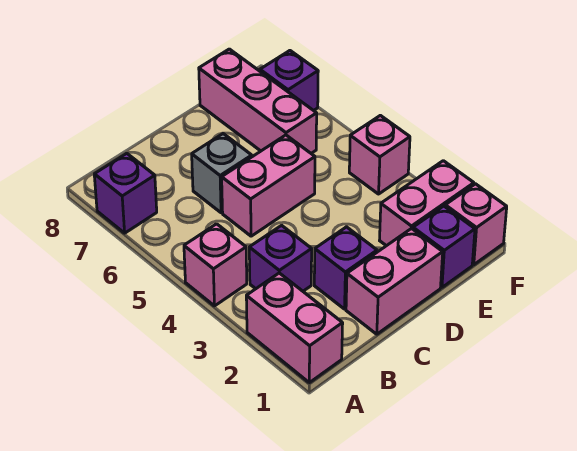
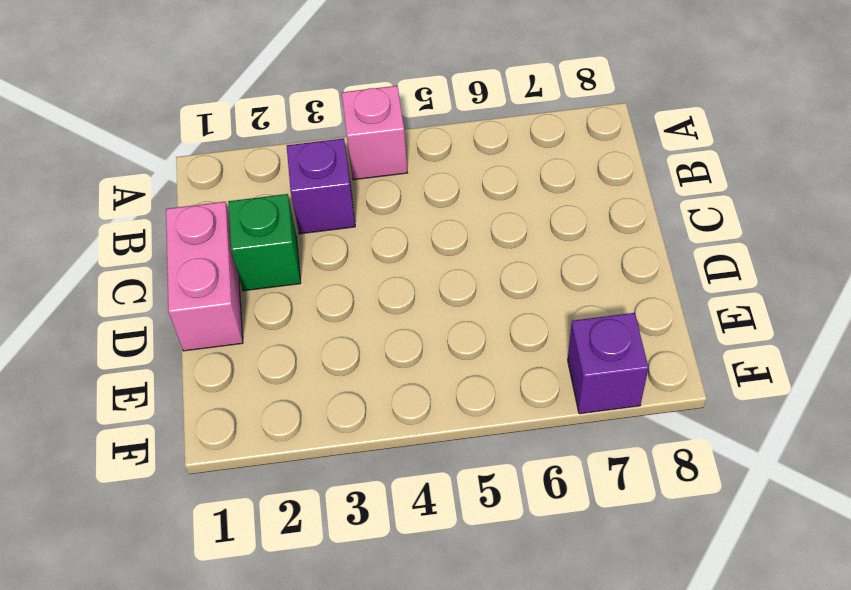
green 1x1 brick [228,194,301,291] -> purple 1x1 brick [314,227,377,309]
none -> pink 1x2 brick [246,273,343,383]
none -> purple 1x1 brick [94,153,157,233]
none -> pink 1x2 brick [222,135,315,236]

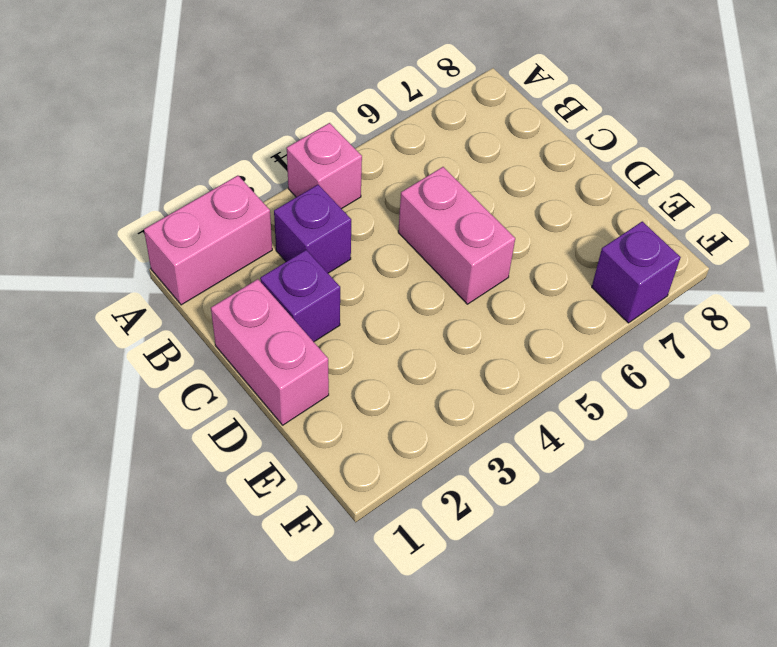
none -> purple 1x1 brick [94,153,157,233]
none -> grey 1x1 brick [192,134,252,213]
none -> purple 1x1 brick [413,206,475,287]

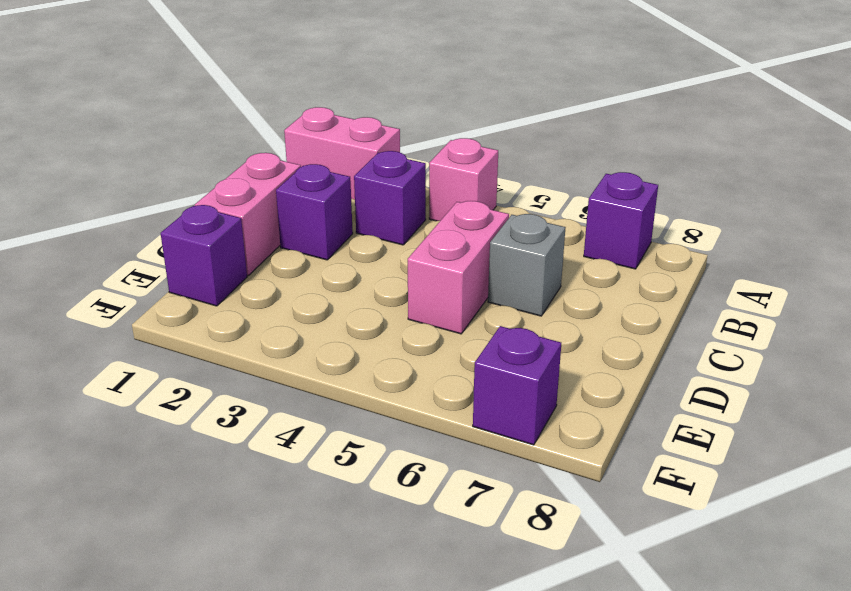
none -> pink 1x2 brick [380,161,474,246]
none -> pink 1x3 brick [199,49,317,153]
none -> pink 1x1 brick [445,184,507,265]

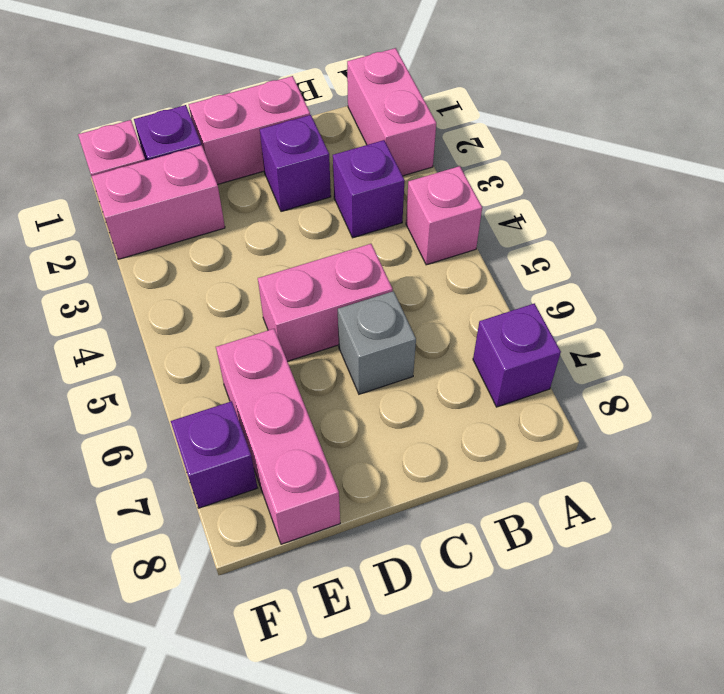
none -> pink 1x1 brick [349,115,410,194]

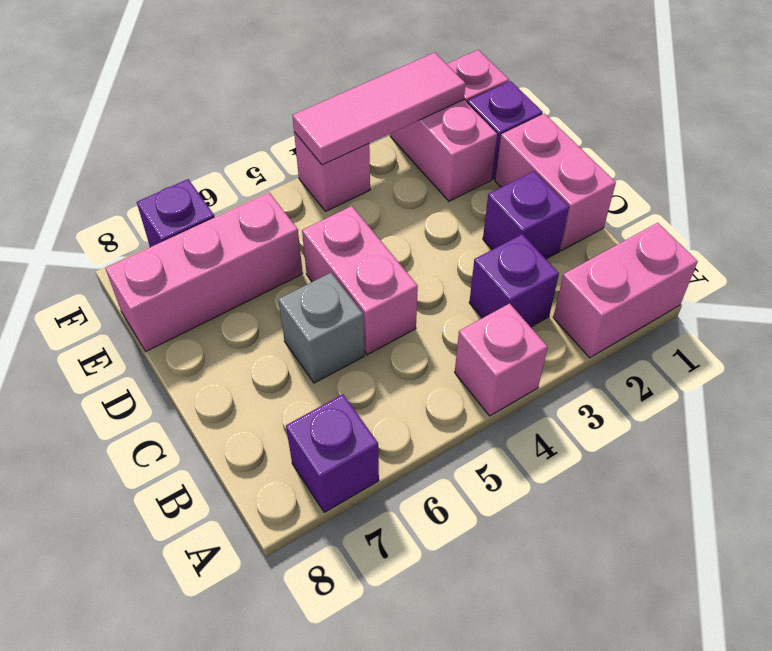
pink 1x3 tile [292,53,465,165] -> none

